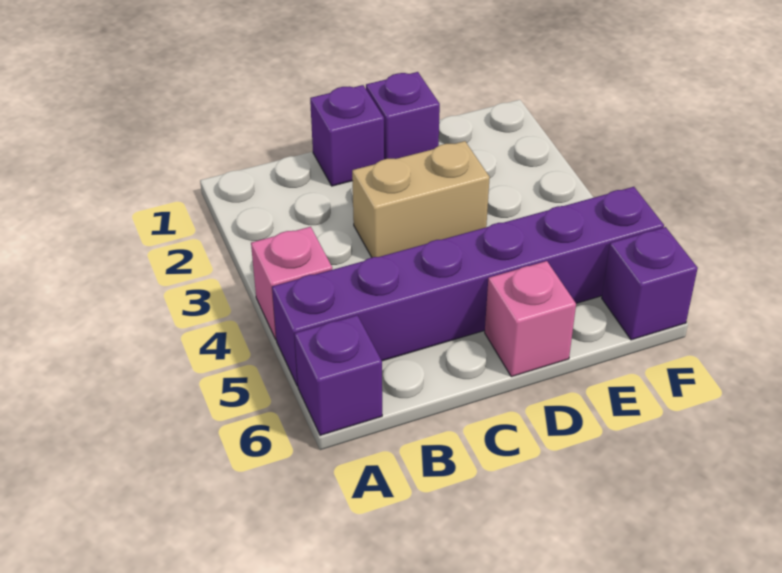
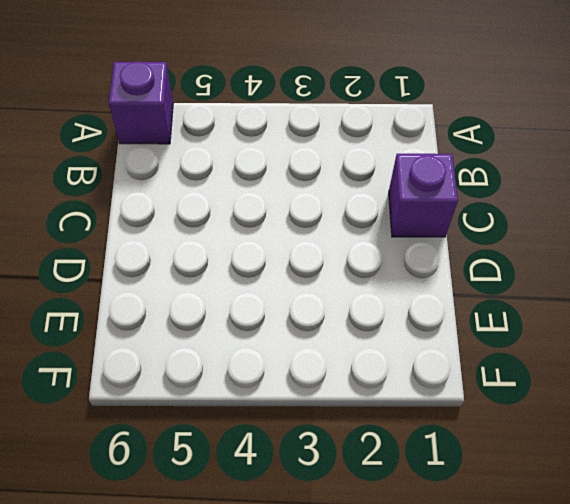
none -> pink 1x1 brick [251,227,332,339]
none -> purple 1x6 brick [272,187,664,386]

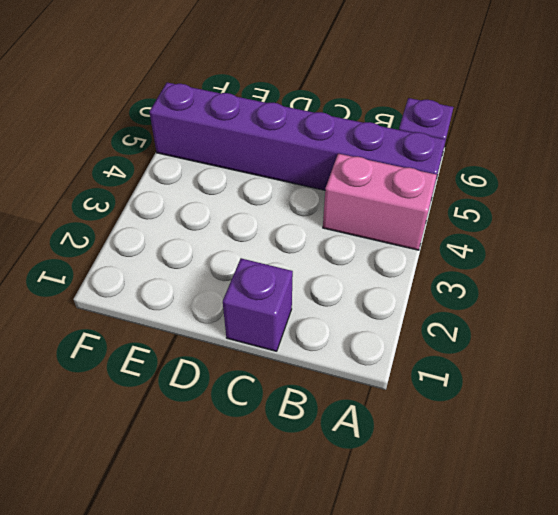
pink 1x2 brick [323,154,437,250] -> pink 1x1 brick [251,227,332,339]
none -> tan 1x2 brick [352,141,490,257]
none -> purple 1x1 brick [366,72,440,159]

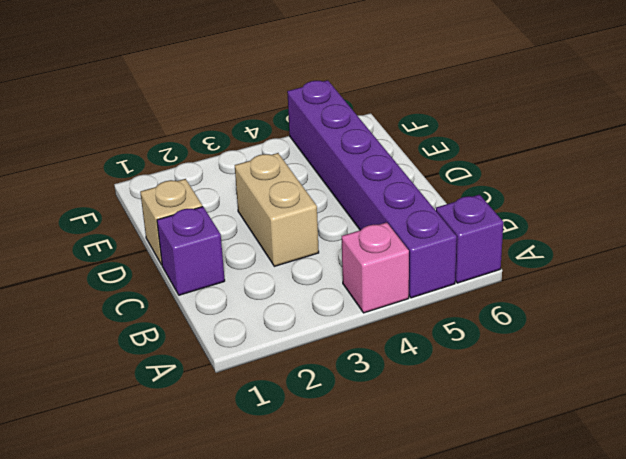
tan 1x1 brick [140,179,202,265] -> purple 1x1 brick [366,72,440,159]
none -> pink 1x1 brick [485,261,576,377]
none -> purple 1x1 brick [602,227,698,340]

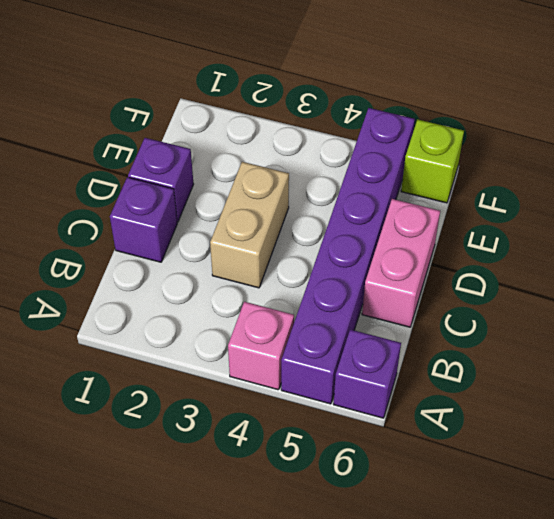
pink 1x2 brick [362,199,440,327] -> pink 1x1 brick [485,261,576,377]
lime 1x1 brick [401,119,464,203] -> purple 1x1 brick [602,227,698,340]

